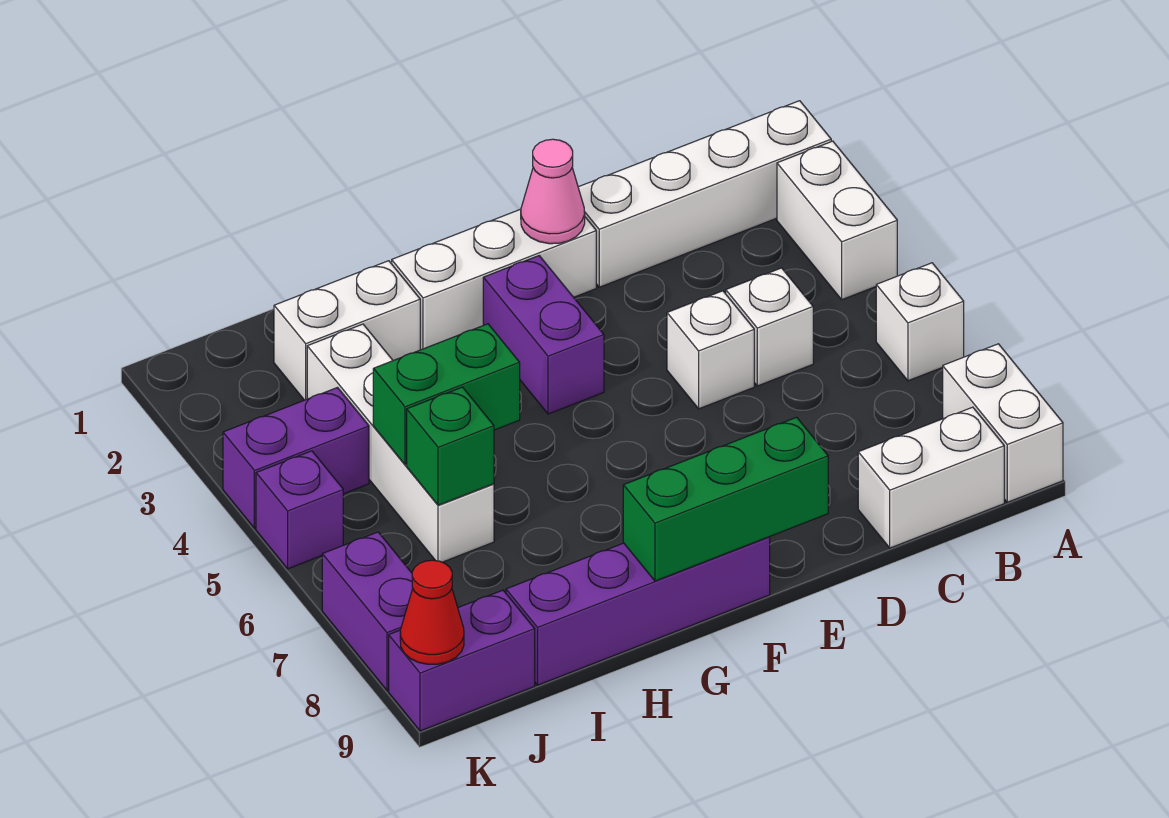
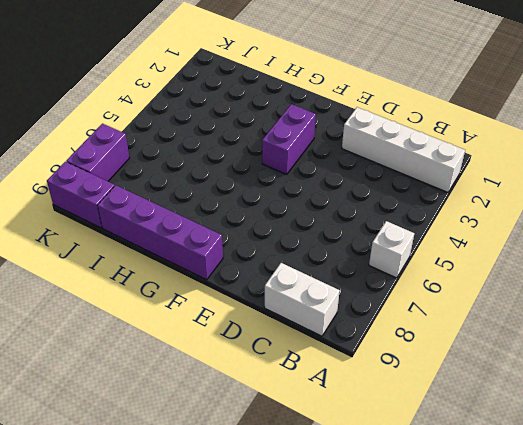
none -> white 1x2 brick [777,141,897,300]
none -> white 1x2 brick [943,344,1063,502]
none -> white 1x1 brick [726,268,813,386]

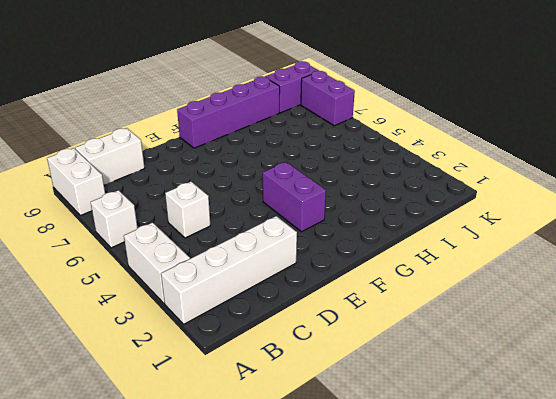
none -> white 1x1 brick [667,291,754,409]
none -> white 1x3 brick [392,209,596,350]
none -> white 1x2 brick [274,261,420,400]

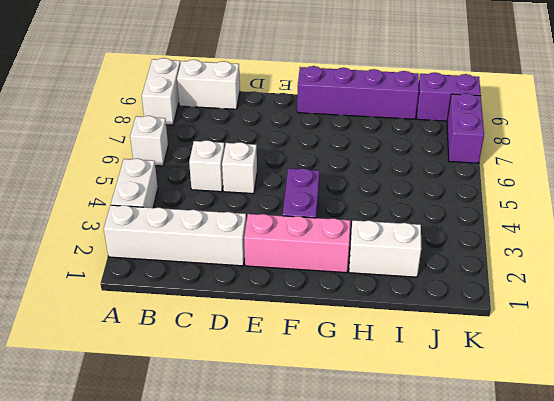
pink 1x3 brick [244,214,351,273] -> white 1x3 brick [392,209,596,350]
none -> white 1x4 brick [307,324,494,562]
none -> purple 1x2 brick [223,388,369,528]
none -> purple 1x1 brick [256,451,343,569]

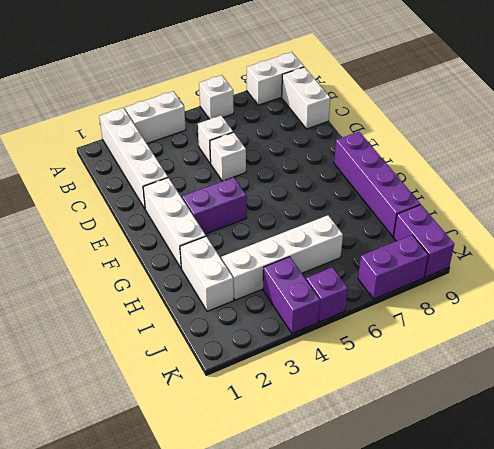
none -> pink 1x1 cone [521,139,585,244]
none -> green 1x3 brick [623,417,828,581]
none -> green 1x2 brick [373,324,520,465]

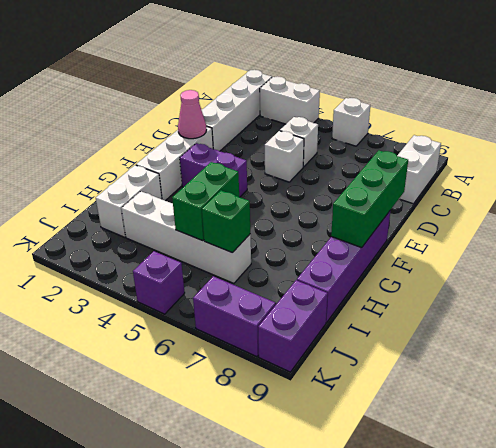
none -> white 1x2 brick [943,344,1063,502]
none -> purple 1x2 brick [223,388,369,528]
none -> red 1x1 cone [400,560,464,664]

